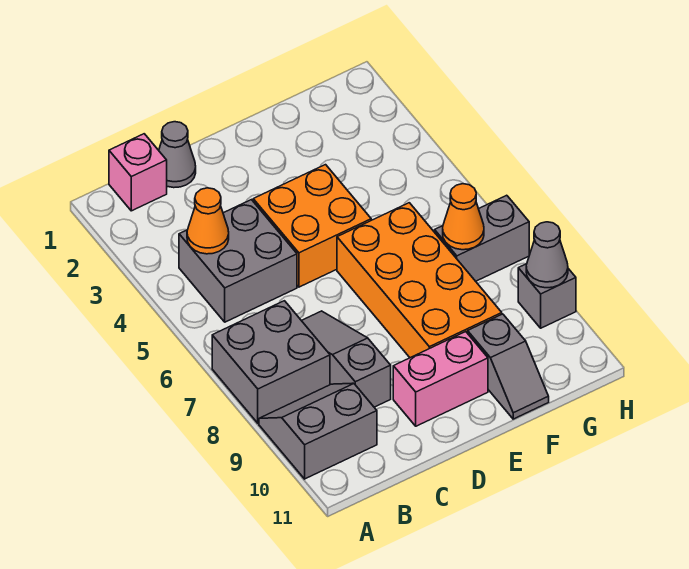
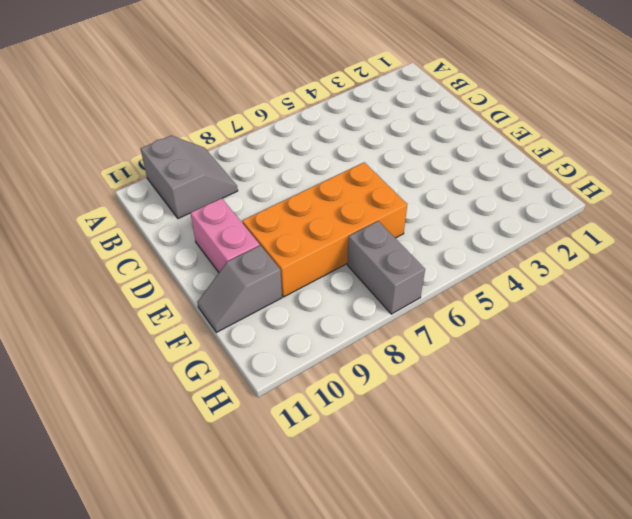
none -> grey 2x2 brick [212,301,330,423]
none -> pink 1x1 brick [109,134,167,211]
none -> grey 2x2 brick [179,200,297,322]

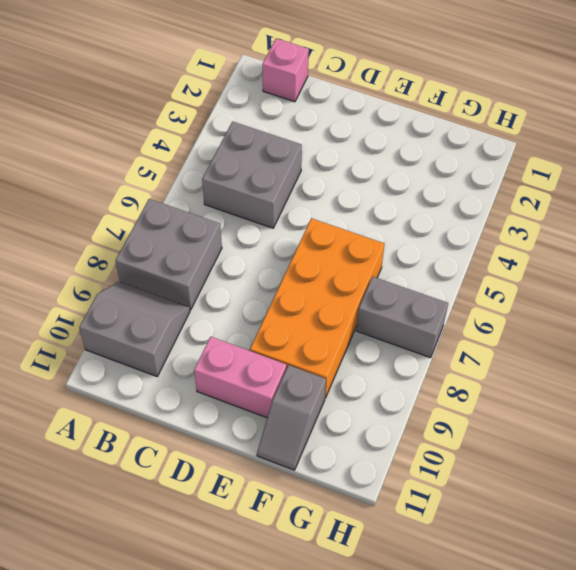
none -> grey 1x1 cone [159,122,196,188]
none -> grey 1x3 slope [302,311,391,407]
none -> orange 2x2 brick [253,165,371,287]

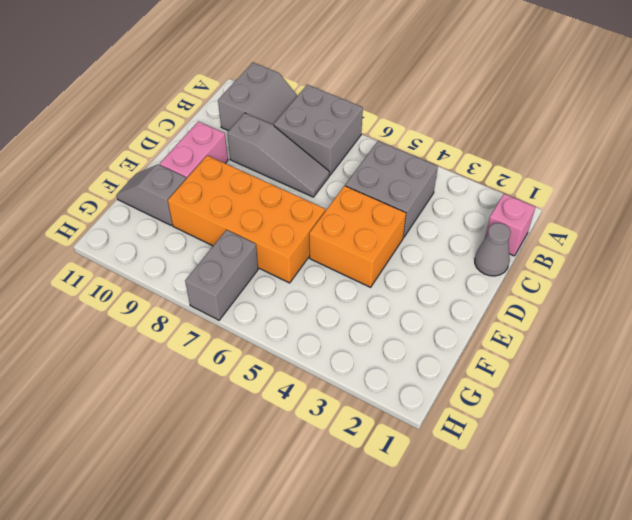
none -> grey 1x1 brick [518,264,576,328]
none -> orange 1x1 cone [187,188,229,254]
none -> orange 1x1 cone [443,184,484,250]

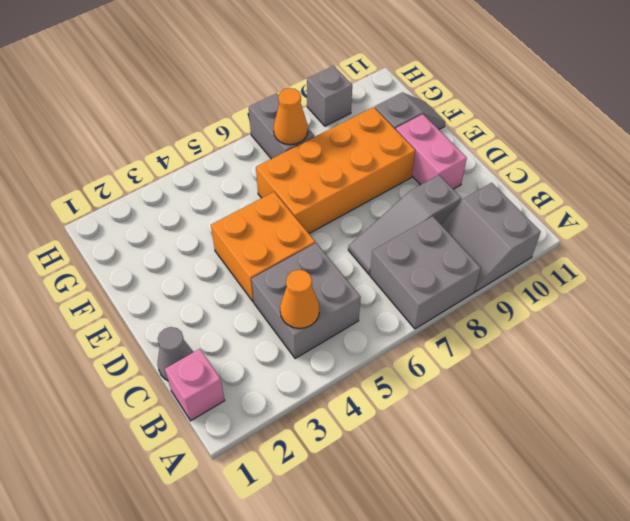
none -> grey 1x1 cone [526,222,568,288]

